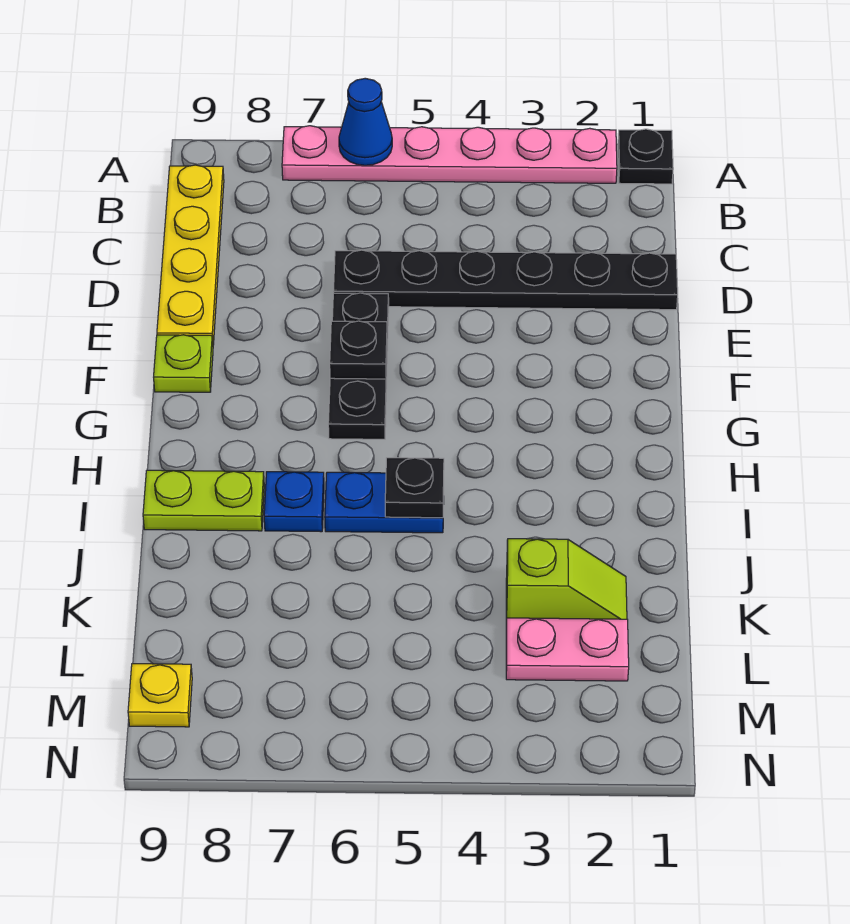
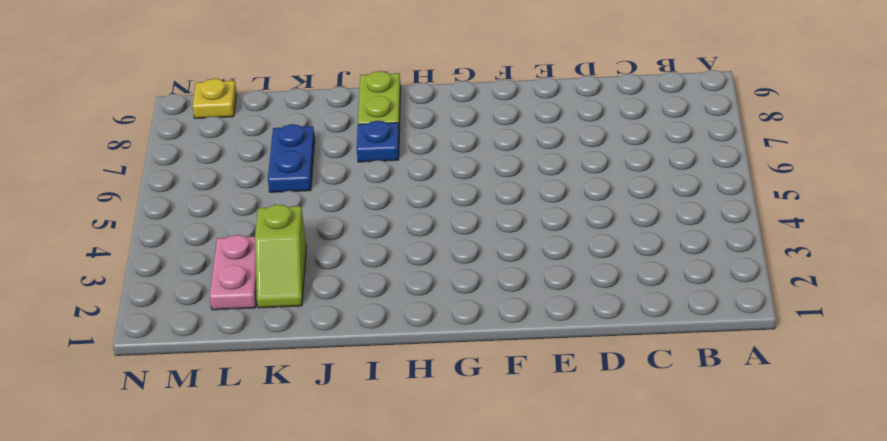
blue 1x2 plate [268,124,315,192] -> blue 1x2 plate moved to [325,472,444,533]
none -> black 1x1 plate [618,129,673,184]
none -> pink 1x6 plate [282,126,617,183]
none -> yellow 1x4 plate [157,165,224,345]

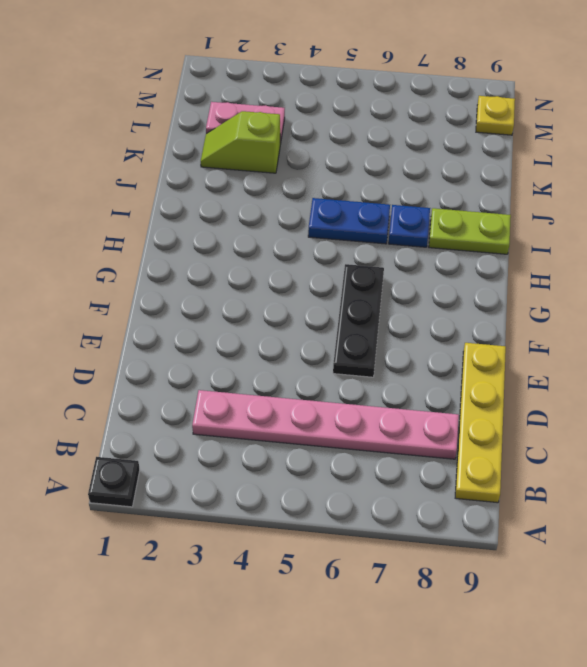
pink 1x6 plate [192,390,459,459] -> pink 1x6 plate moved to [282,126,617,183]
none -> black 1x6 plate [333,250,678,310]
none -> lime 1x1 plate [154,335,213,392]
none -> blue 1x1 cone [339,78,392,165]

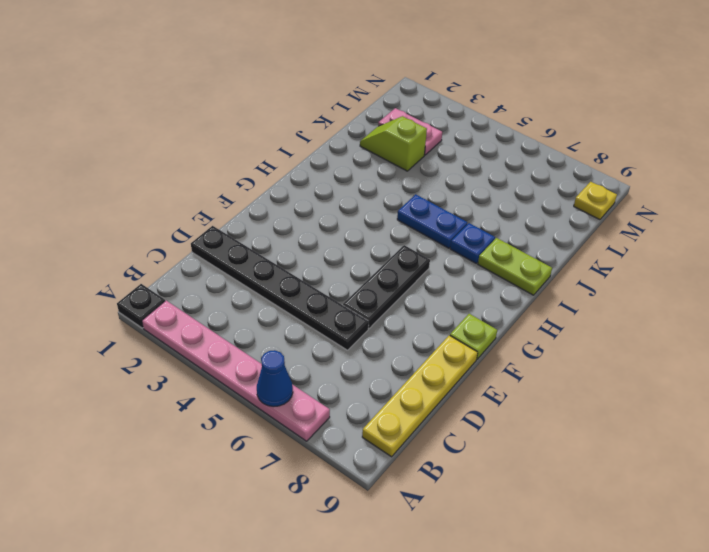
none -> black 1x1 plate [330,321,387,379]
none -> black 1x1 plate [385,458,444,518]

